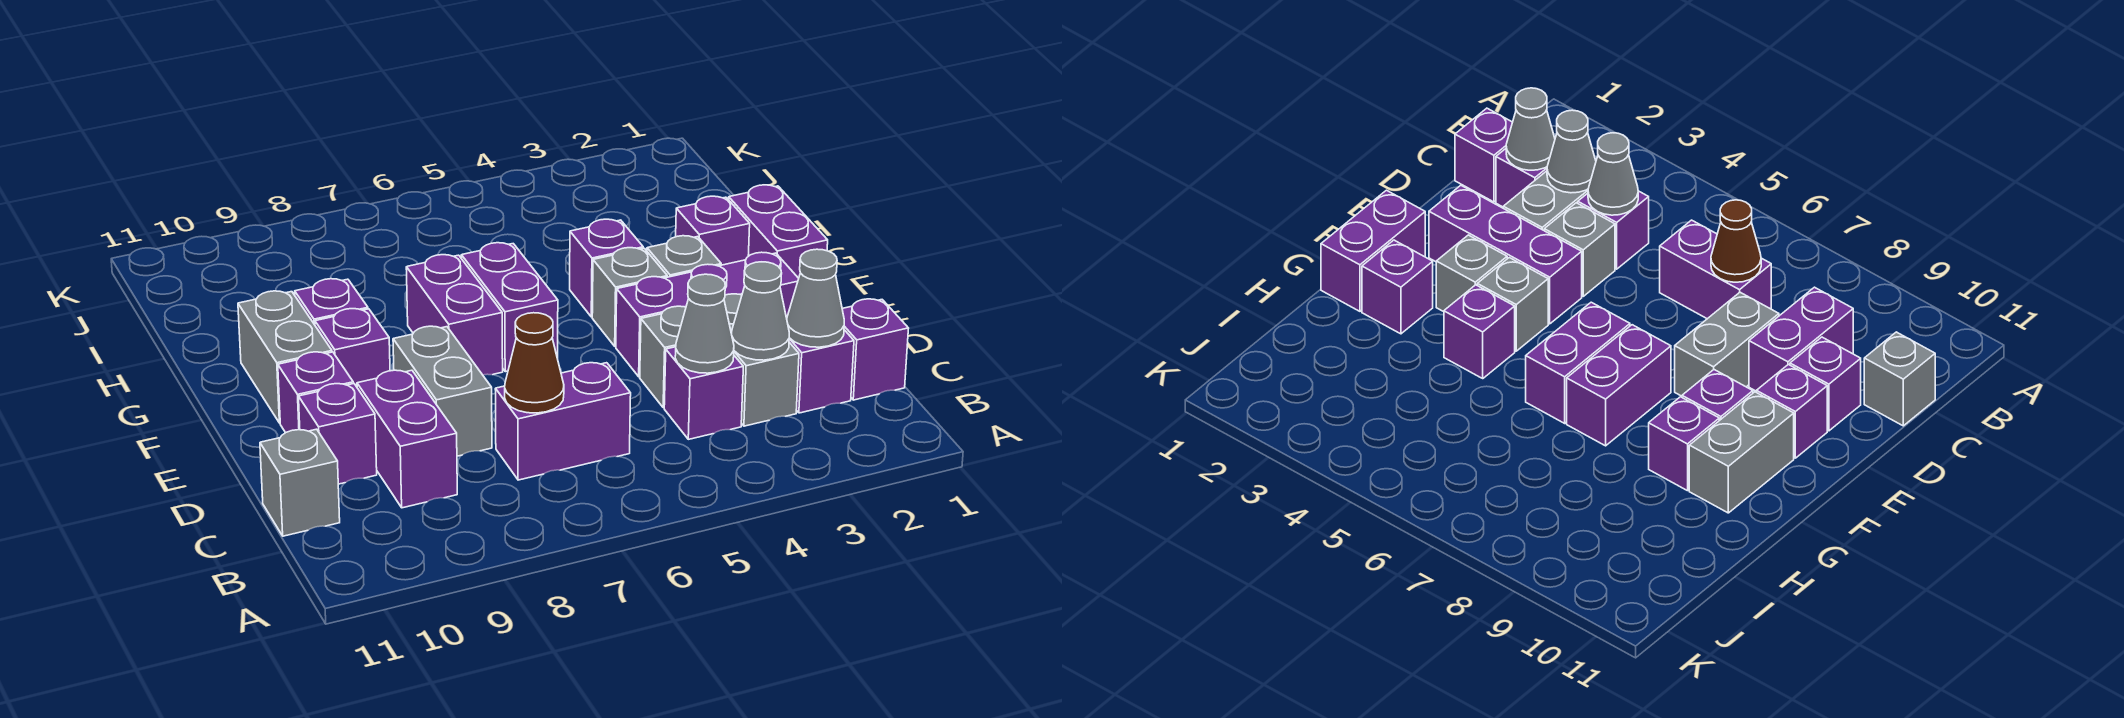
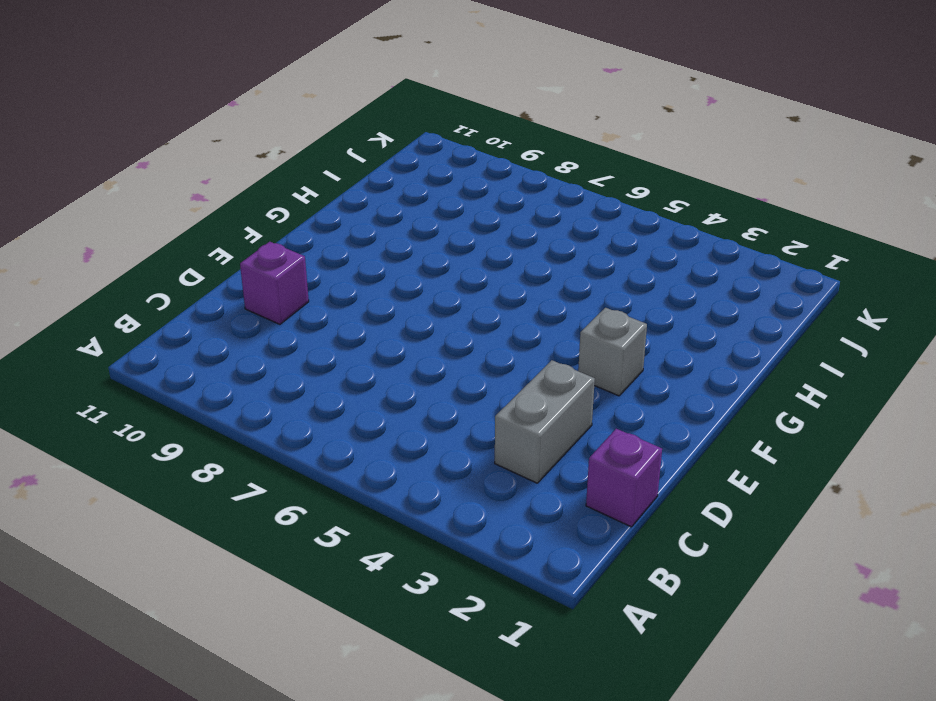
none -> purple 1x1 brick [789,330,854,413]
none -> purple 1x1 brick [664,347,743,439]
none -> purple 1x2 brick [495,363,631,480]

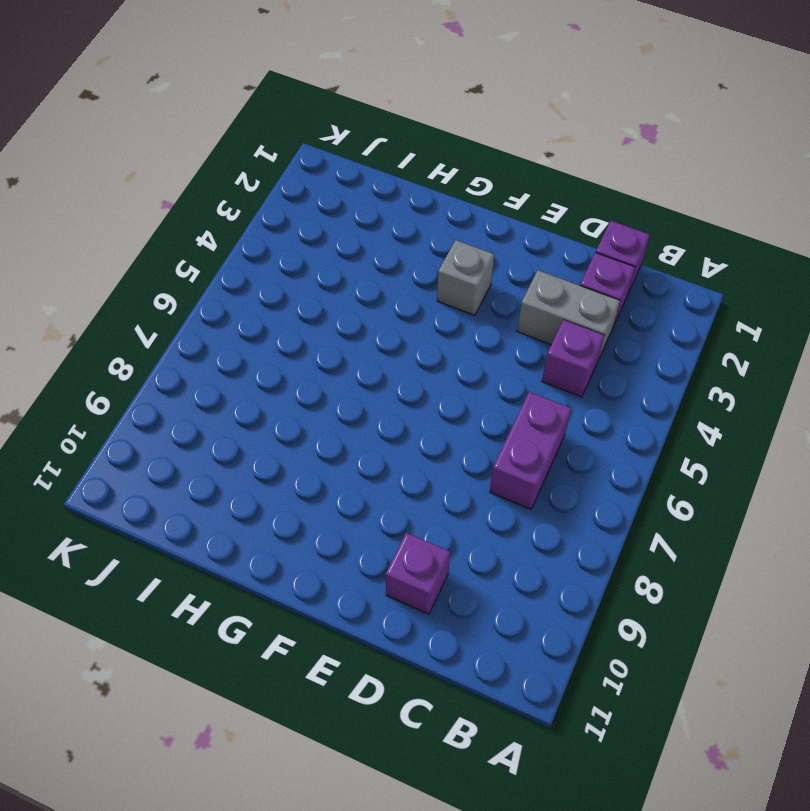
none -> purple 1x2 brick [357,370,457,508]
none -> grey 1x1 brick [260,429,340,536]
none -> grey 1x1 brick [640,306,686,408]

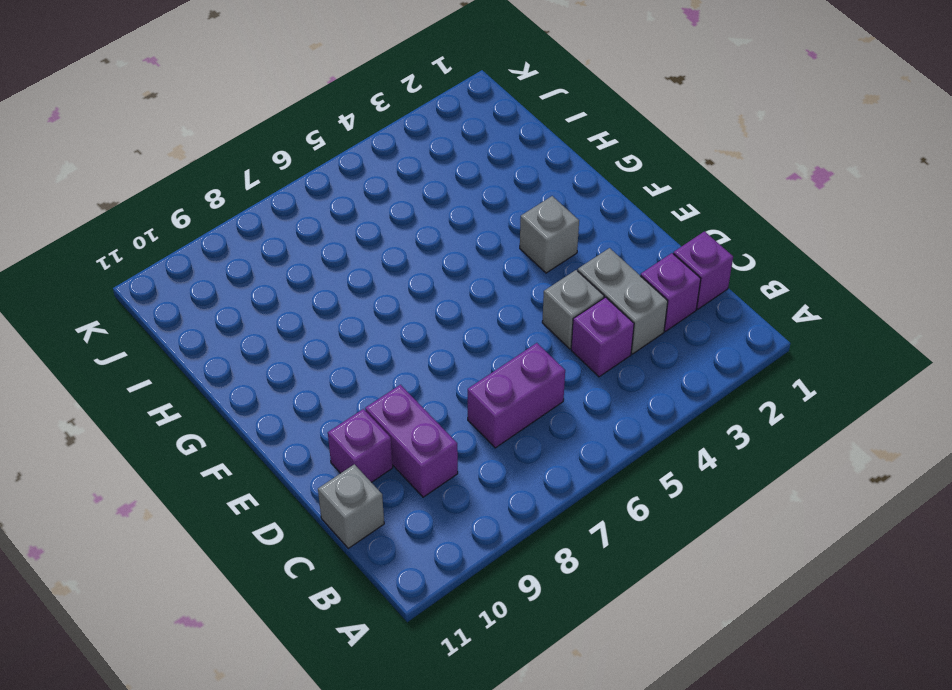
none -> grey 1x2 brick [393,326,492,456]
none -> purple 1x3 brick [616,252,799,377]
none -> purple 1x1 brick [278,352,353,433]

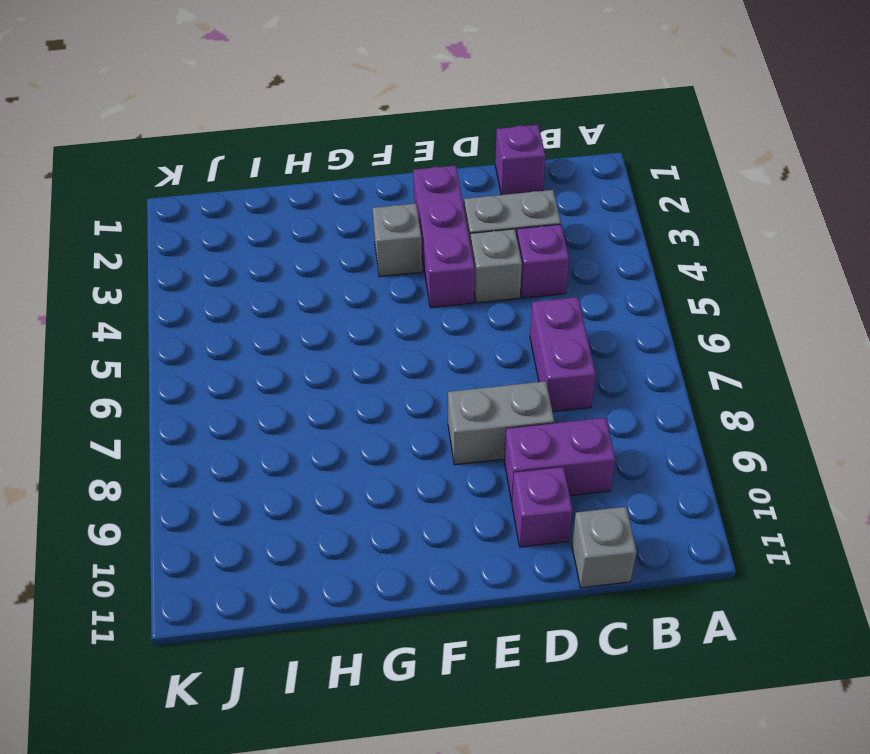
none -> purple 1x1 brick [789,330,854,413]
none -> purple 1x1 brick [278,352,353,433]
none -> purple 1x2 brick [729,185,828,278]

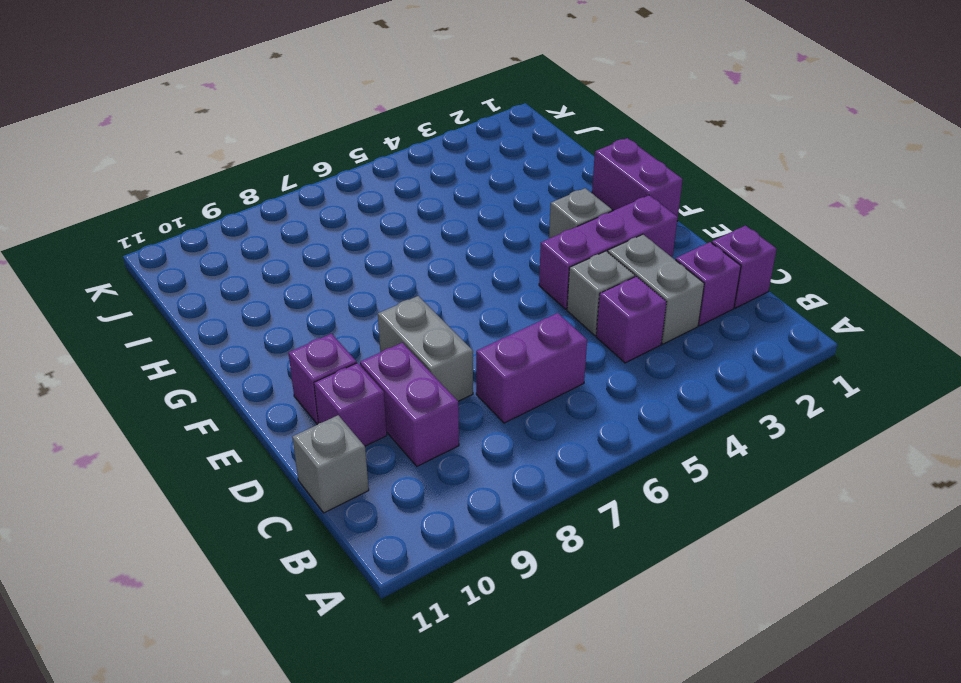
none -> grey 1x1 brick [592,248,667,346]
none -> purple 1x2 brick [462,243,558,372]
none -> purple 1x2 brick [406,255,503,375]

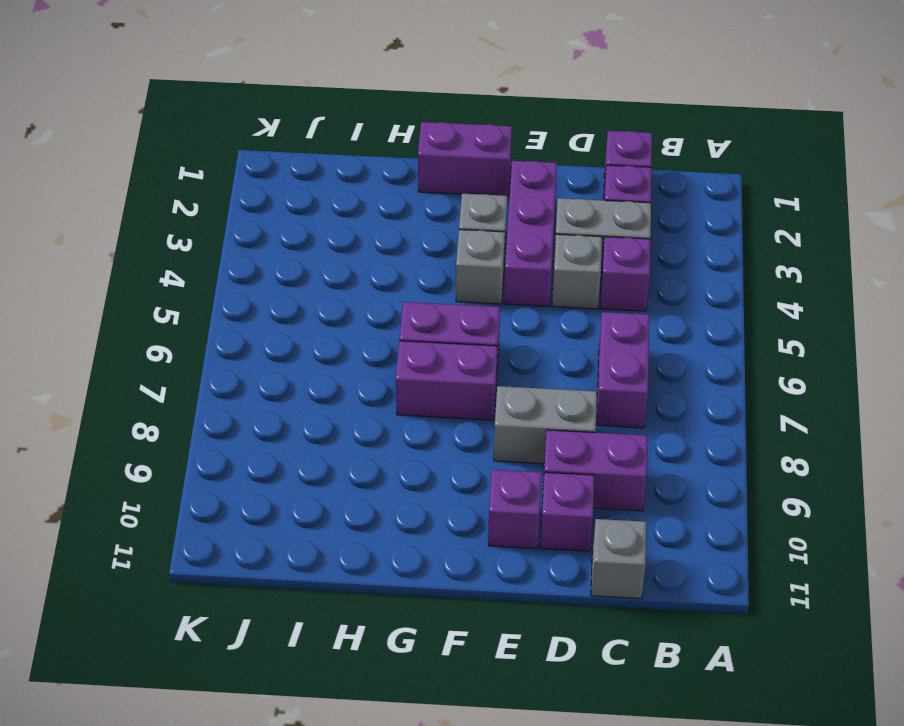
none -> purple 1x1 brick [315,309,390,387]
none -> grey 1x2 brick [238,291,332,423]
none -> purple 1x1 brick [676,196,750,265]

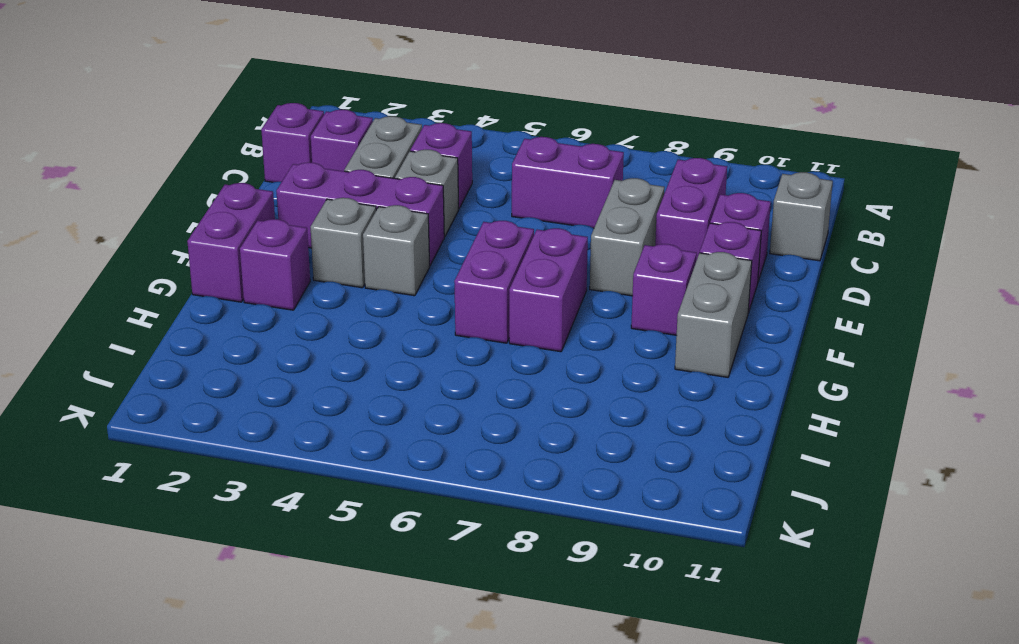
none -> purple 1x1 brick [570,219,643,317]
none -> purple 1x1 brick [295,279,368,325]
none -> grey 1x1 cone [787,249,844,347]

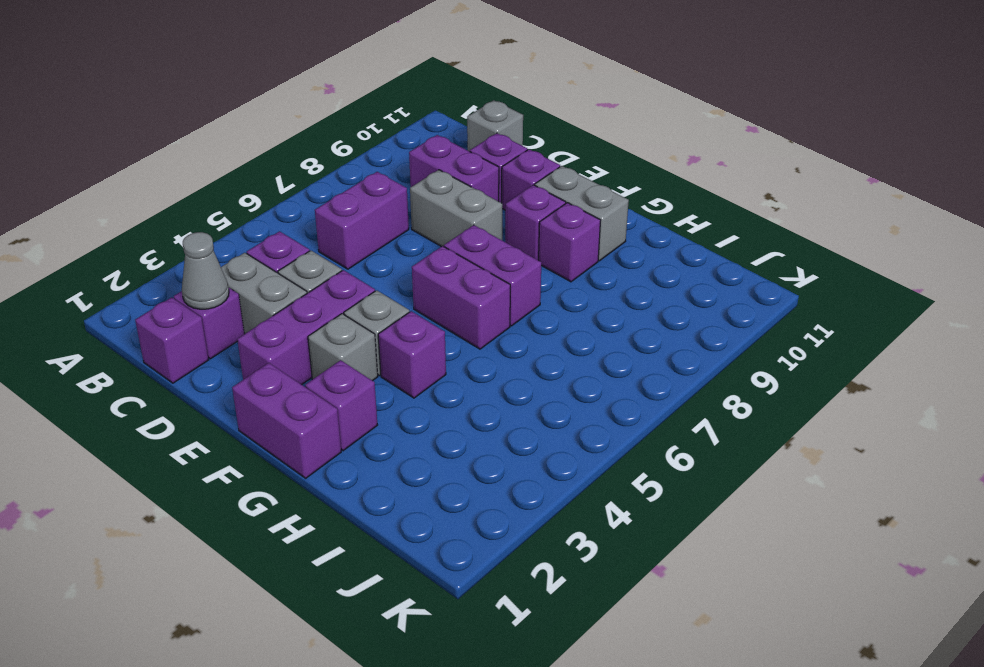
none -> grey 1x1 cone [732,262,789,360]
none -> grey 1x1 cone [675,274,734,373]
none -> brown 1x1 cone [505,313,564,413]

